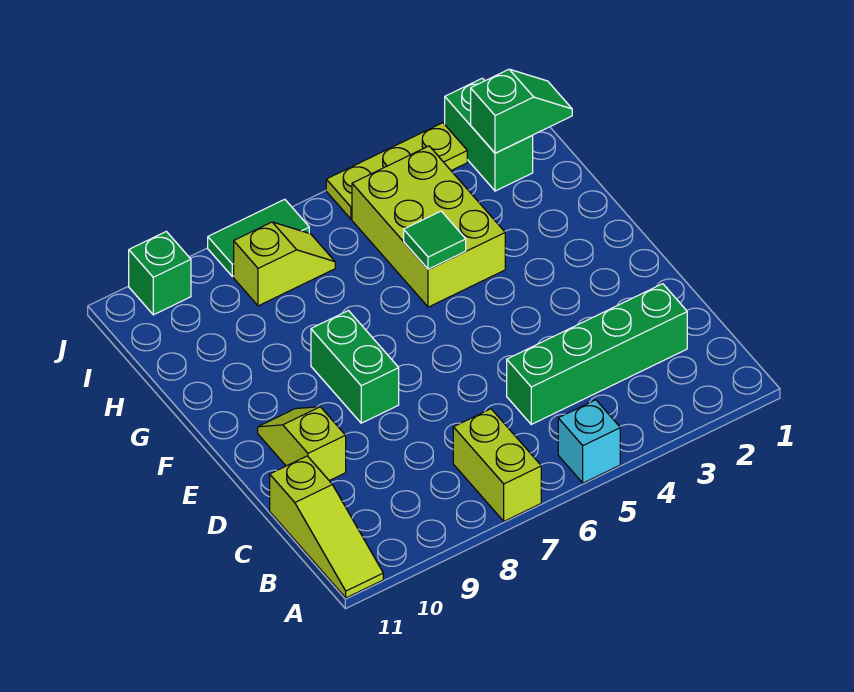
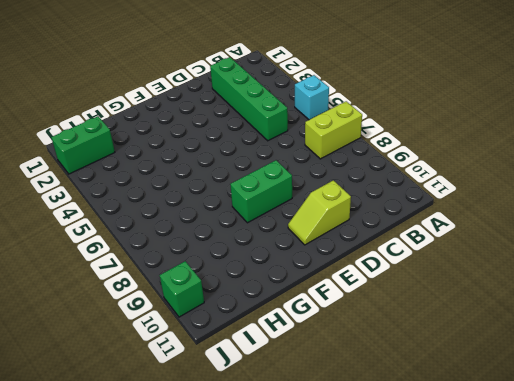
none -> lime 1x3 slope [270,456,383,598]
none -> lime 2x3 brick [352,146,505,307]
none -> lime 1x2 slope [234,222,335,306]

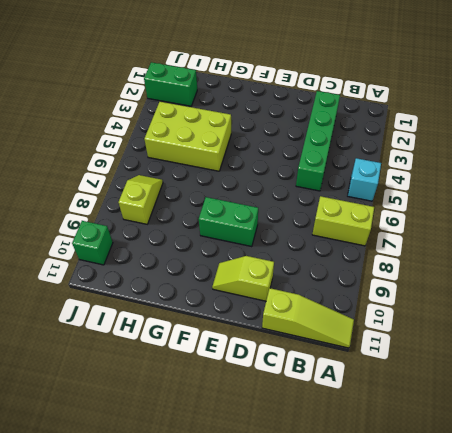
none -> lime 1x3 plate [326,123,467,219]
none -> green 1x2 tile [208,199,309,276]
none -> green 1x1 tile [404,211,466,269]

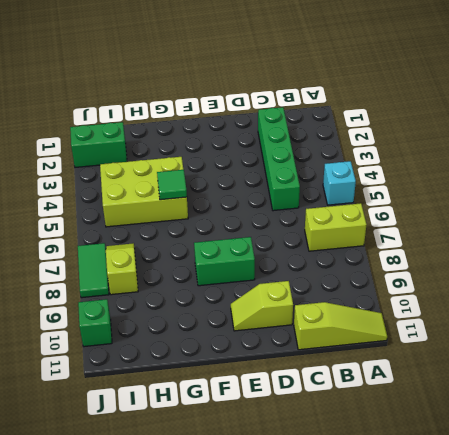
none -> lime 1x3 plate [326,123,467,219]
none -> green 1x2 slope [471,69,572,153]

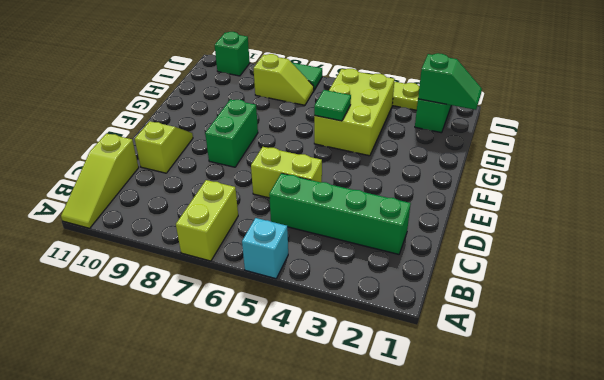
lime 1x2 brick [251,147,322,198] -> none

